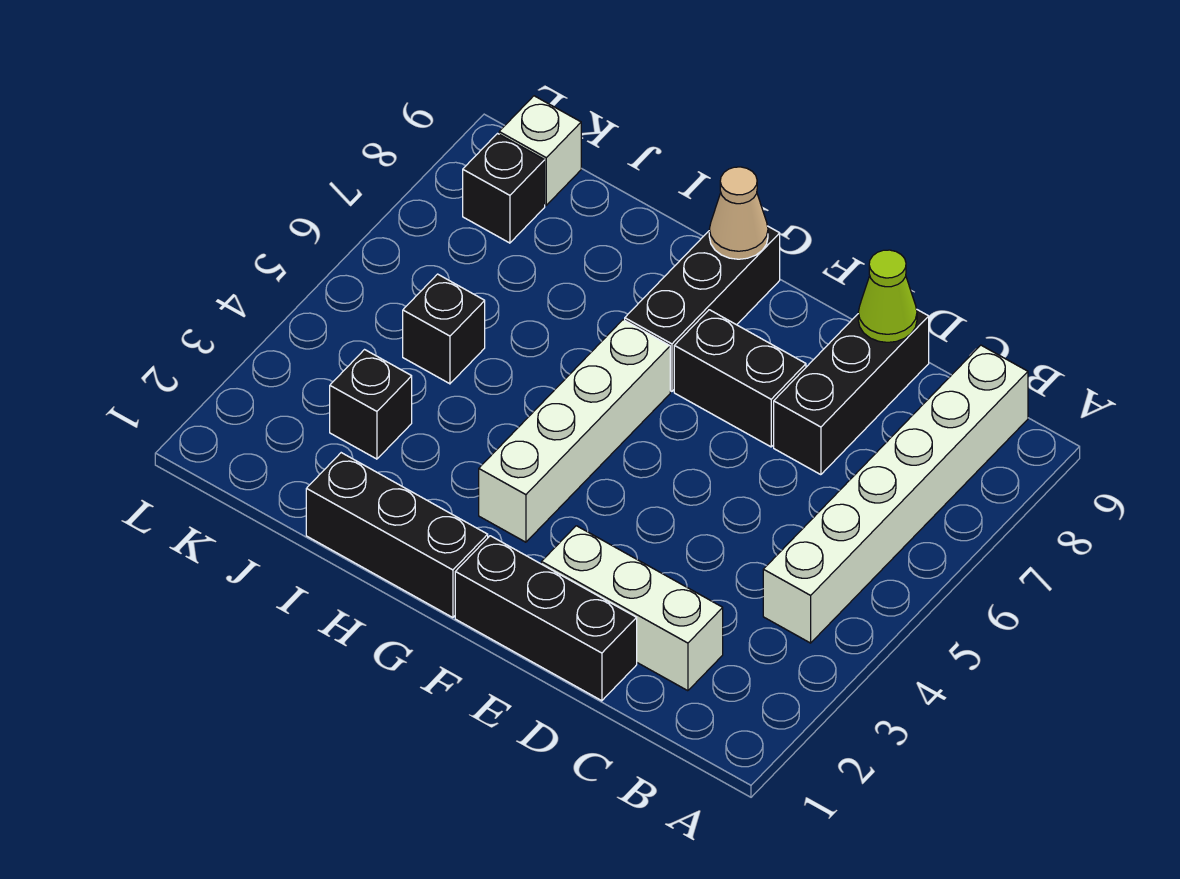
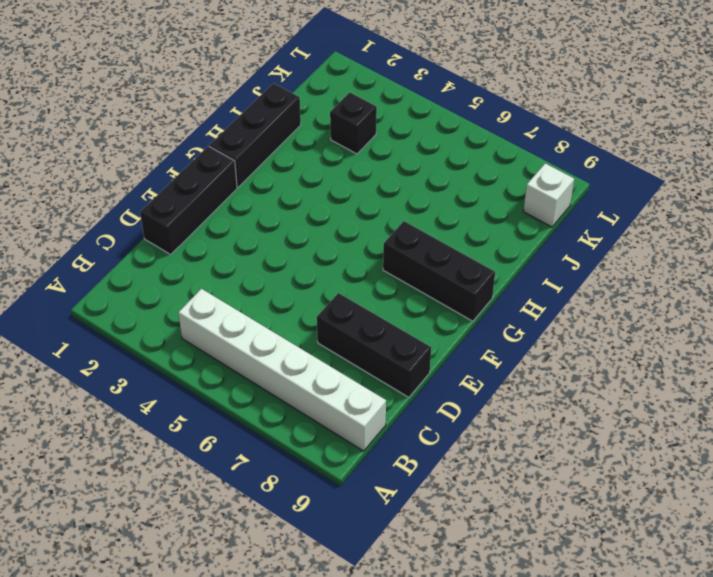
none -> white 1x3 brick [541,526,723,691]
none -> black 1x2 brick [674,310,806,447]
none -> white 1x4 brick [479,320,670,542]

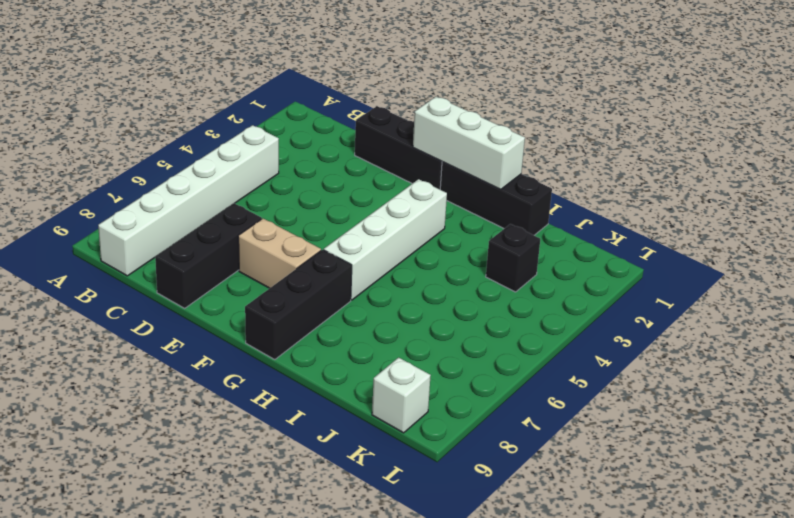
tan 1x2 brick [238,219,321,288] -> black 1x2 brick [674,310,806,447]
white 1x3 brick [413,97,525,190] -> white 1x3 brick moved to [541,526,723,691]
none -> black 1x1 brick [403,274,485,384]
none -> black 1x1 brick [463,134,545,243]
none -> lime 1x1 cone [858,250,917,342]

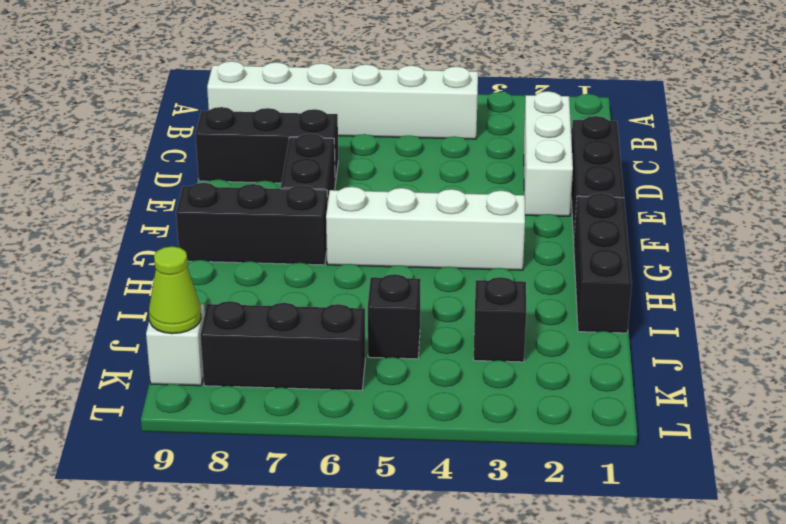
black 1x3 brick [200,301,365,390] -> black 1x1 brick [463,134,545,243]
lime 1x1 cone [149,246,201,334] -> lime 1x1 cone moved to [858,250,917,342]
none -> tan 1x1 cone [709,167,768,259]

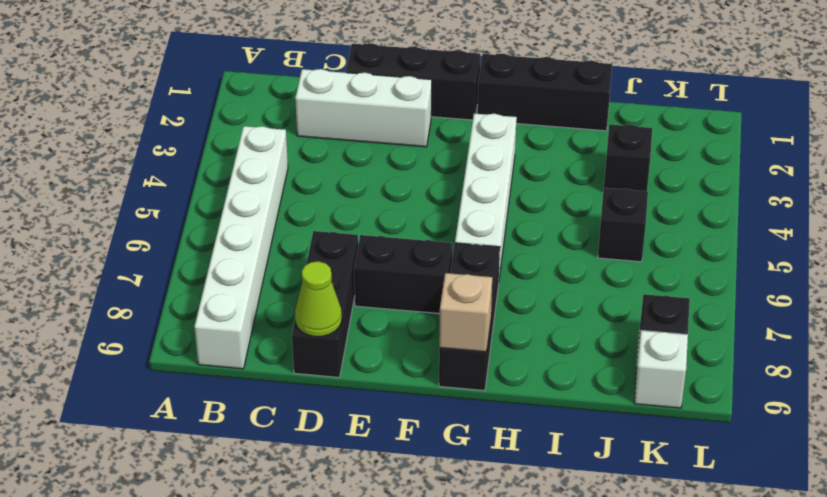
tan 1x1 brick [439,273,492,352] -> tan 1x1 cone [709,167,768,259]

